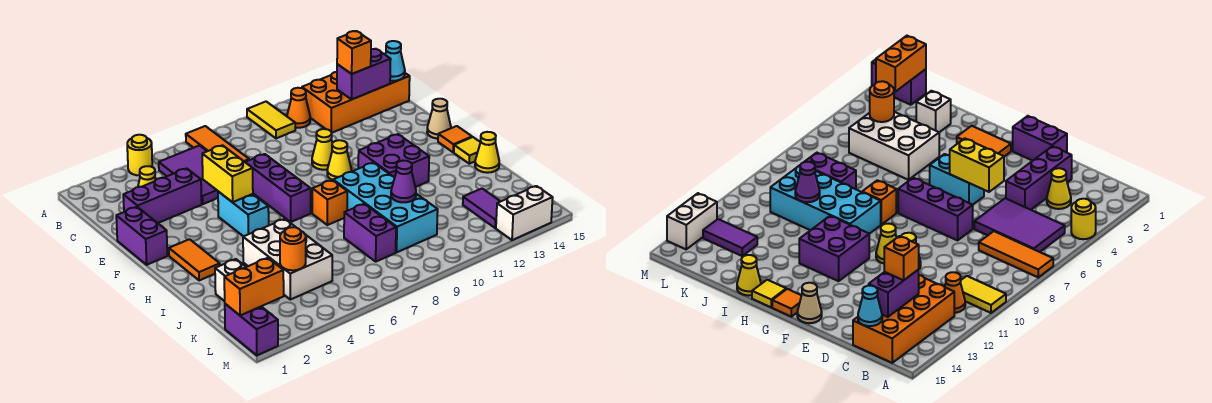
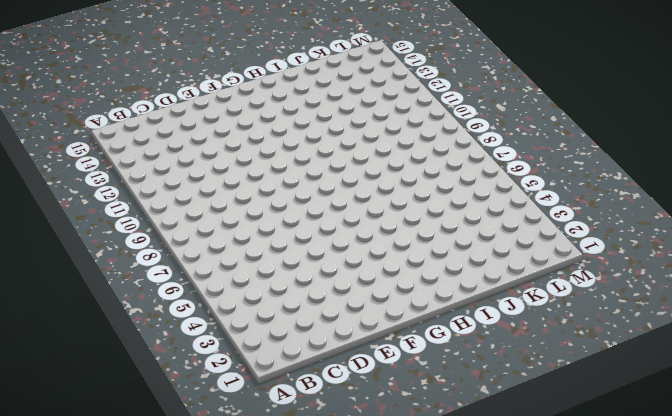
none -> yellow 1x1 round brick [127,135,152,175]
none -> orange 1x3 tile [186,126,249,162]
none -> yellow 1x2 tile [247,102,295,138]
none -> purple 2x3 tile [159,145,218,204]

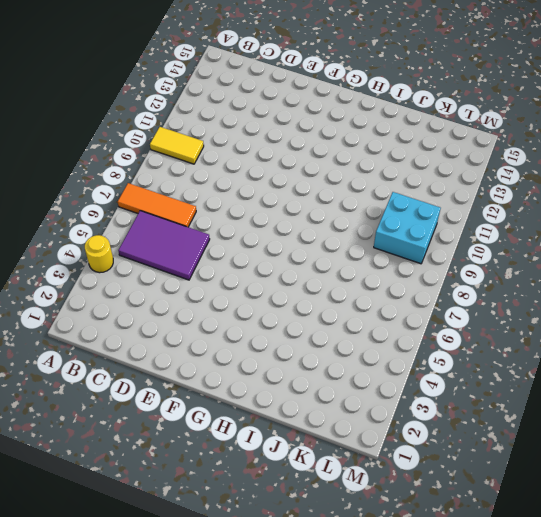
cyan 2x2 brick [374,192,441,264] -> cyan 2x4 brick [333,163,438,252]
none -> orange 1x1 cone [287,88,310,128]
none -> orange 2x4 brick [302,72,410,133]
none -> yellow 1x1 cone [138,166,156,187]
none -> purple 1x3 brick [123,168,202,223]

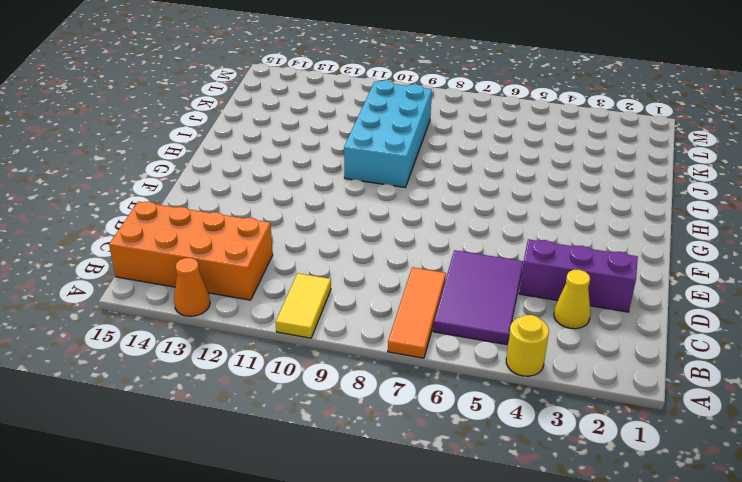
orange 1x1 cone [174,258,210,316] -> orange 1x1 cone moved to [287,88,310,128]
none -> purple 1x2 brick [116,207,167,265]
none -> purple 1x3 brick [245,154,311,222]
none -> yellow 1x1 cone [312,129,332,170]
none -> cyan 1x2 brick [218,192,269,236]

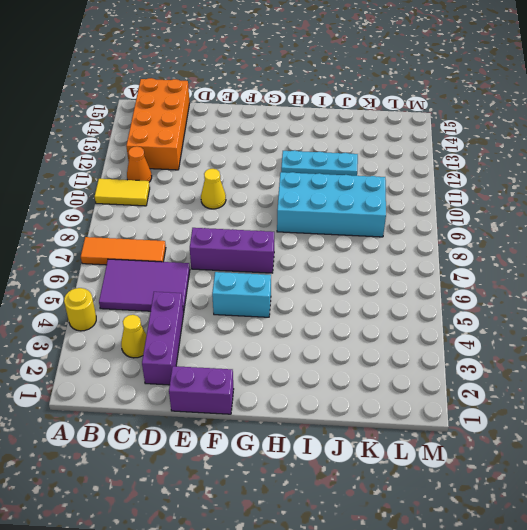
cyan 1x3 plate [281,150,358,176] -> purple 2x2 brick [358,134,429,187]
none -> yellow 1x1 cone [327,140,352,180]
none -> tan 1x1 cone [427,99,451,139]
none -> orange 1x2 tile [169,239,220,280]
none -> orange 1x1 tile [438,126,472,152]

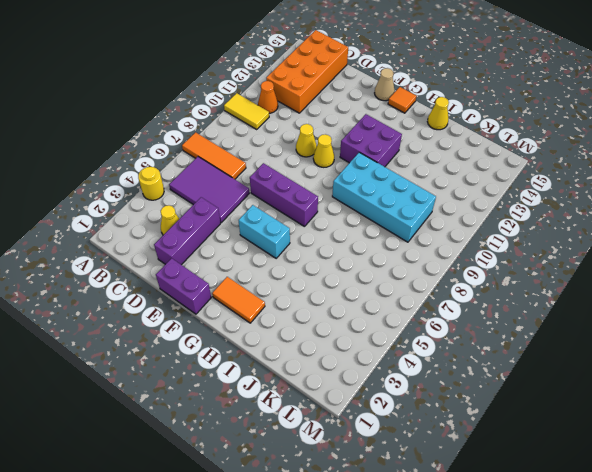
none -> orange 1x1 brick [312,180,347,225]
none -> yellow 1x1 tile [454,137,480,164]
none -> white 2x3 brick [243,219,332,300]
none -> white 1x1 brick [215,259,246,301]

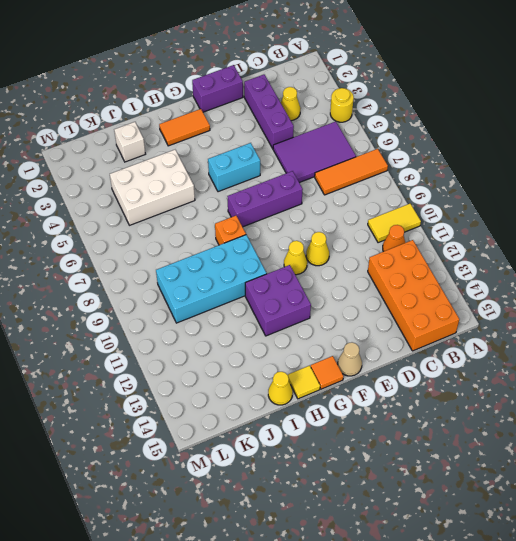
none -> purple 1x2 brick [344,204,396,262]
none -> purple 1x2 tile [463,189,501,228]
none -> purple 1x2 brick [225,304,278,355]
none -> white 1x2 brick [496,186,553,240]

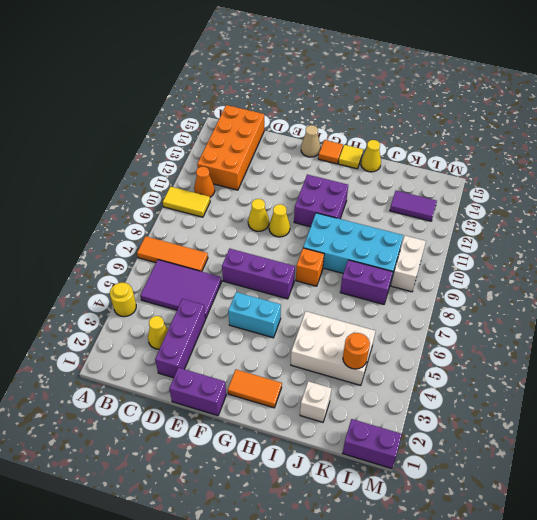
white 1x2 brick [391,236,426,292] -> white 1x2 brick moved to [496,186,553,240]
none -> purple 1x2 brick [337,49,391,99]
none -> cyan 1x1 cone [385,41,405,81]
none -> yellow 1x2 brick [202,145,253,202]
none -> purple 1x1 cone [391,161,416,202]

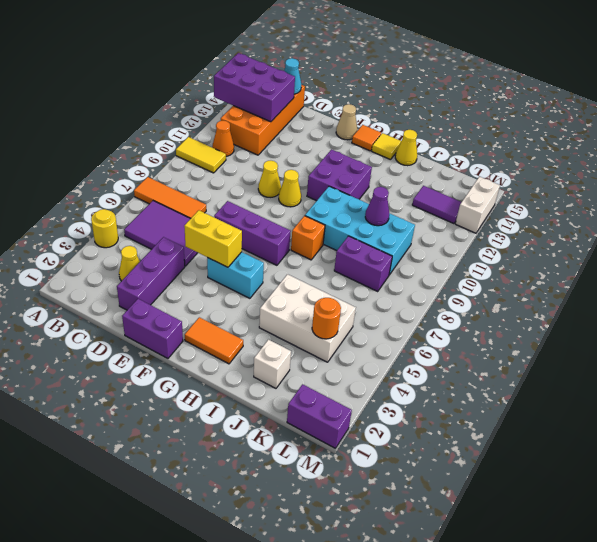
purple 2x3 brick [214,53,295,122] -> purple 1x2 brick [337,49,391,99]
none -> orange 1x2 brick [224,258,284,316]
none -> orange 1x1 brick [337,31,371,74]

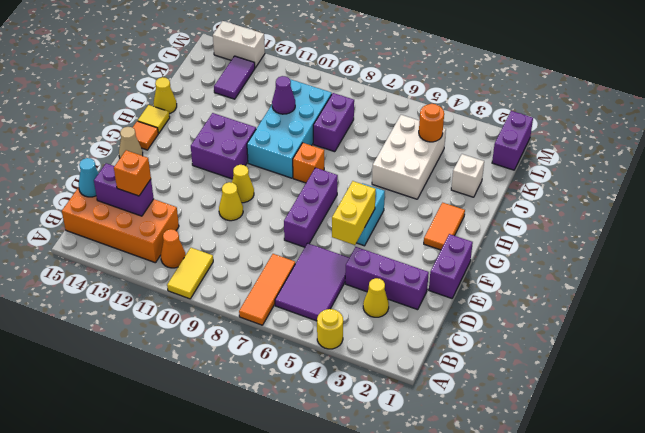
none -> orange 1x2 brick [224,258,284,316]

